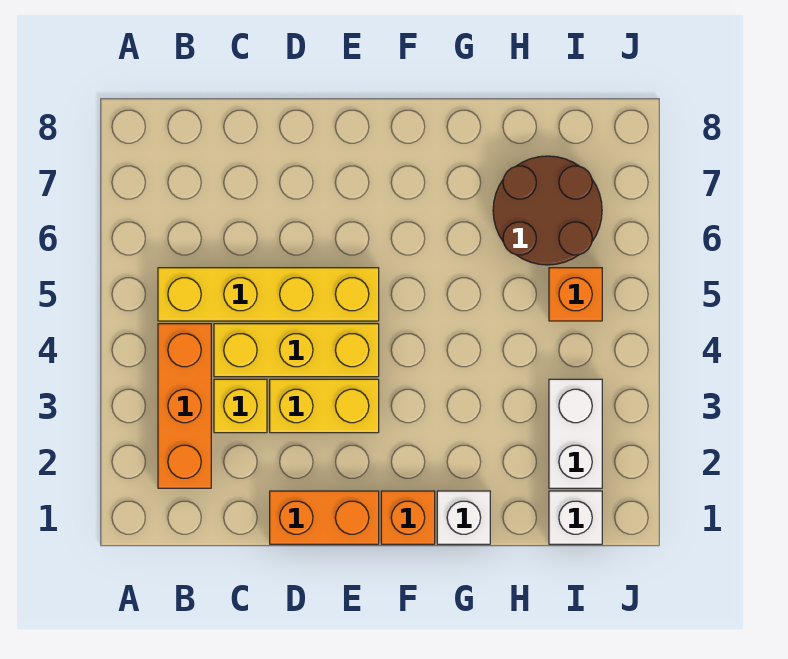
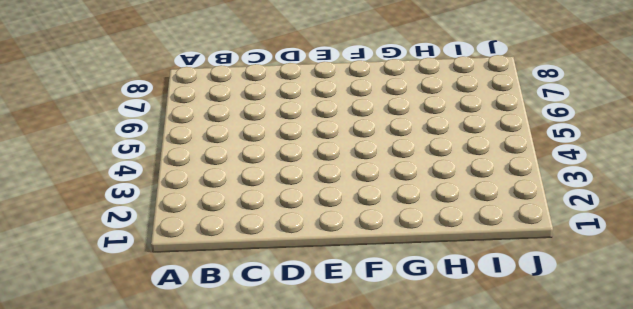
none -> orange 1x3 brick [158,324,211,488]
none -> yellow 1x4 brick [158,268,379,321]
none -> yellow 1x1 brick [214,379,267,433]

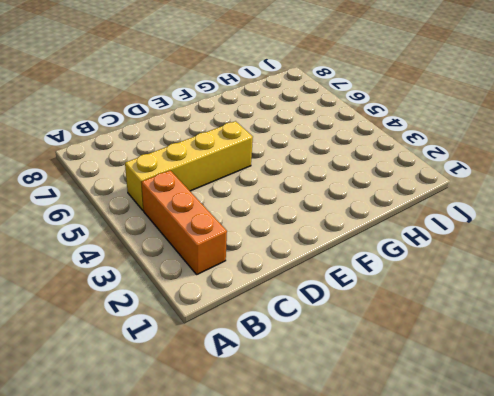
none -> yellow 1x1 brick [214,379,267,433]
none -> yellow 1x3 brick [214,324,379,377]
none -> orange 1x2 brick [270,491,379,544]

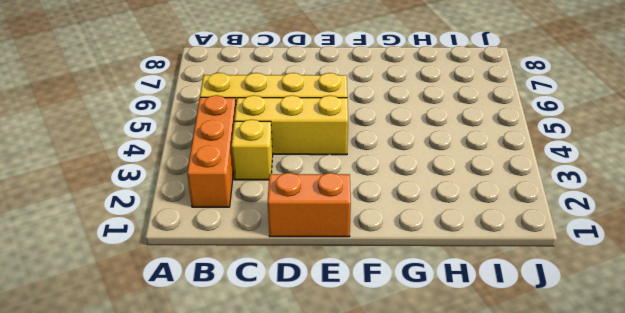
none -> yellow 1x2 brick [270,379,379,433]
none -> orange 1x1 brick [381,491,435,544]
none -> white 1x1 brick [437,491,490,544]

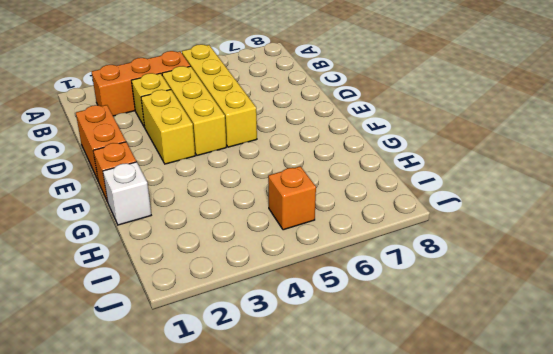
none -> brown 2x2 round brick [493,156,602,265]
none -> white 1x1 brick [549,491,602,544]
none -> white 1x2 brick [549,379,602,488]

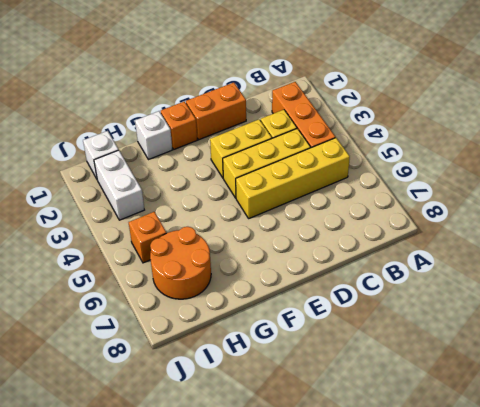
orange 2x2 round brick [150,227,211,299] -> brown 2x2 round brick [493,156,602,265]

